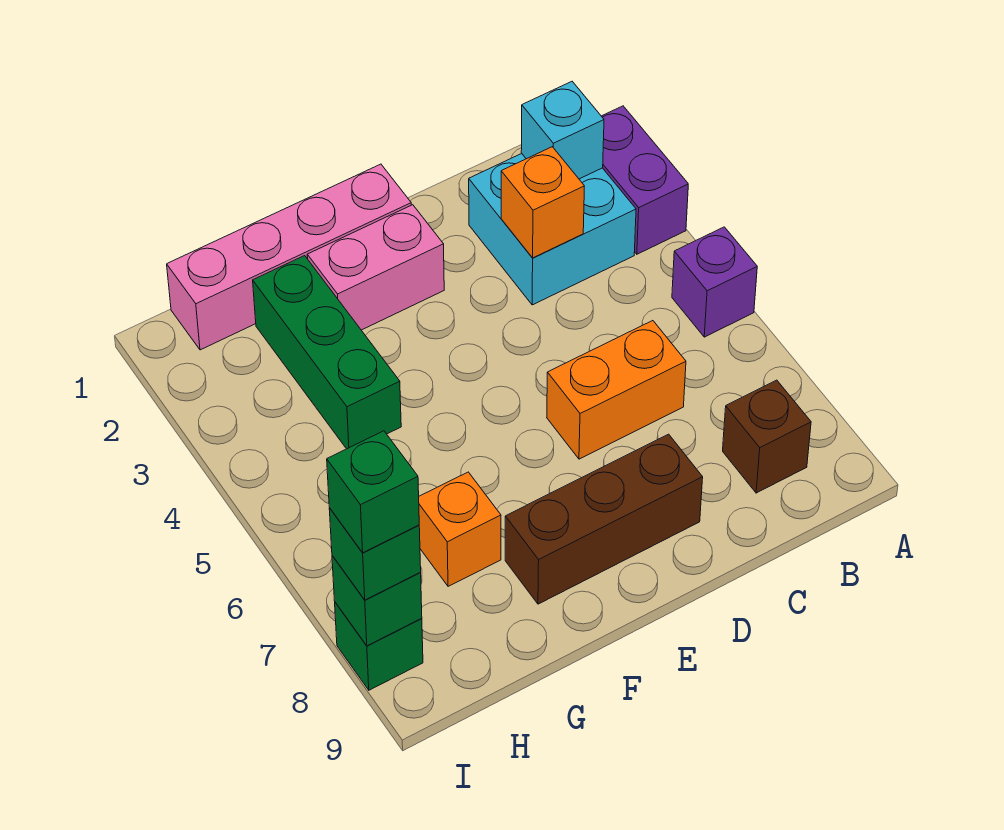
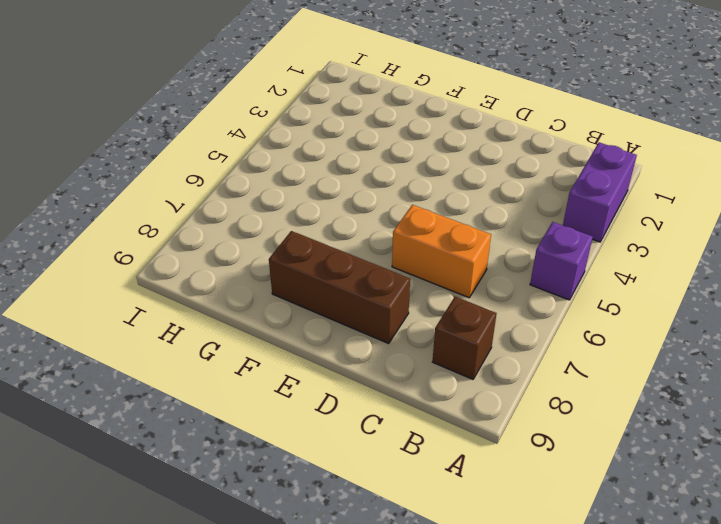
none -> cyan 2x2 brick [469,154,636,305]
none -> pink 1x4 brick [167,164,411,350]
none -> pink 1x2 brick [307,205,444,330]

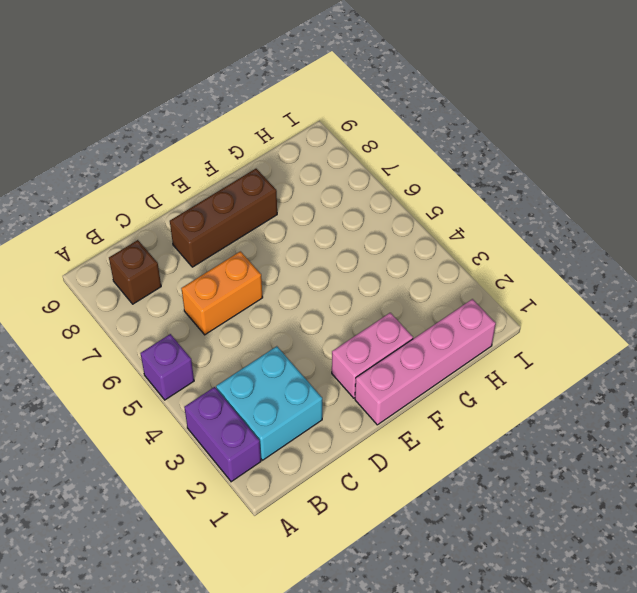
none -> green 1x3 brick [253,256,401,449]
none -> orange 1x1 brick [419,472,501,586]
none -> green 1x1 brick [335,602,423,690]

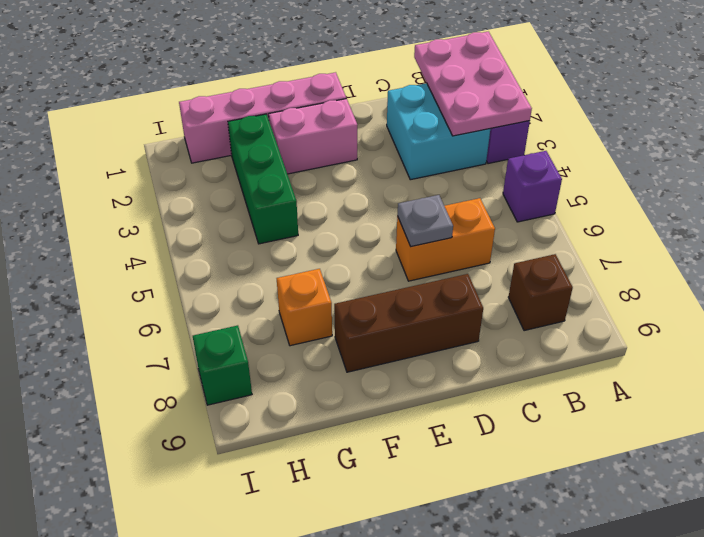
pink 2x3 plate [414,32,532,136] -> cyan 1x1 brick [521,82,604,179]
grey 1x1 plate [398,195,453,247] -> none
none -> orange 1x1 brick [501,147,584,258]
none -> green 1x1 brick [332,556,422,646]
none -> green 1x1 brick [329,508,421,600]

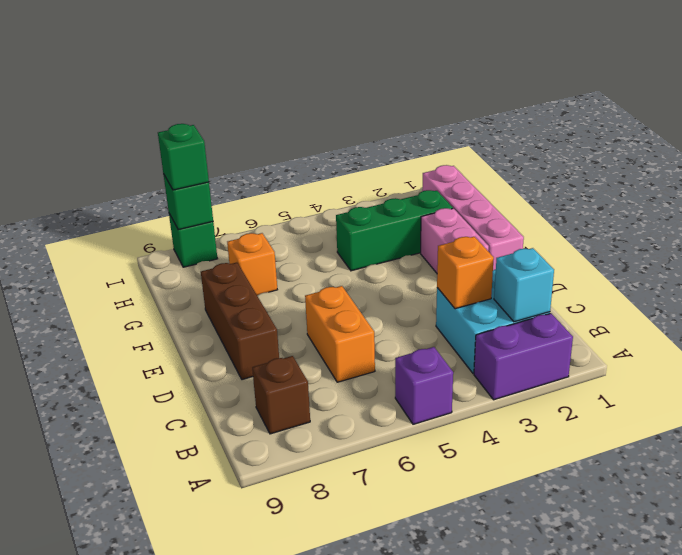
none -> green 1x1 brick [327,431,419,553]

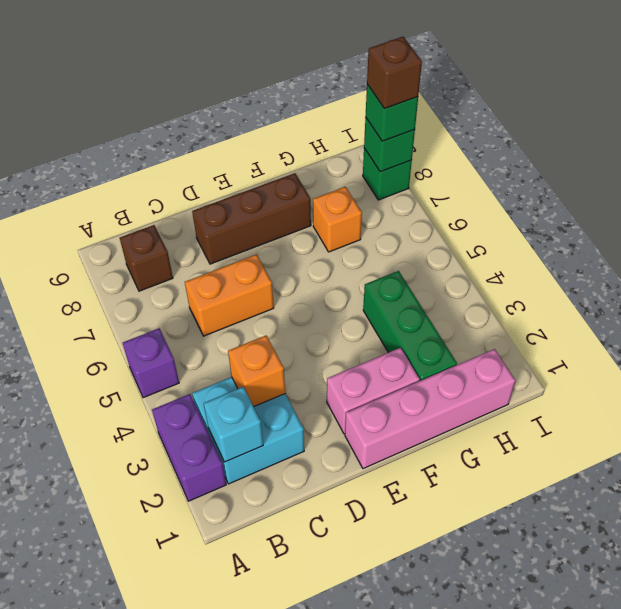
brown 1x1 brick [367,37,422,109] -> green 1x1 brick [327,431,419,553]

